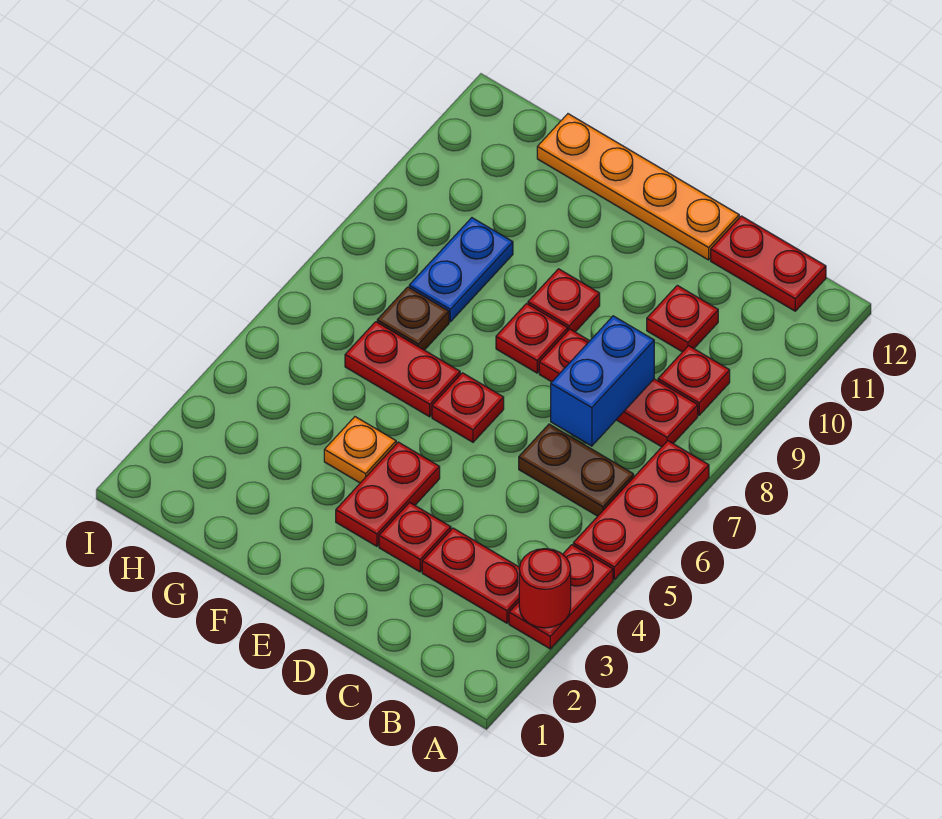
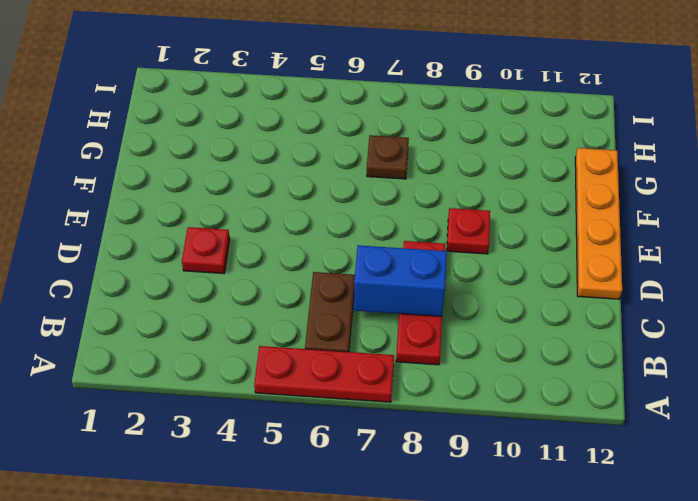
none -> red 1x2 plate [509,545,613,649]
none -> red 1x2 plate [422,528,520,623]
none -> red 1x1 plate [658,346,730,415]

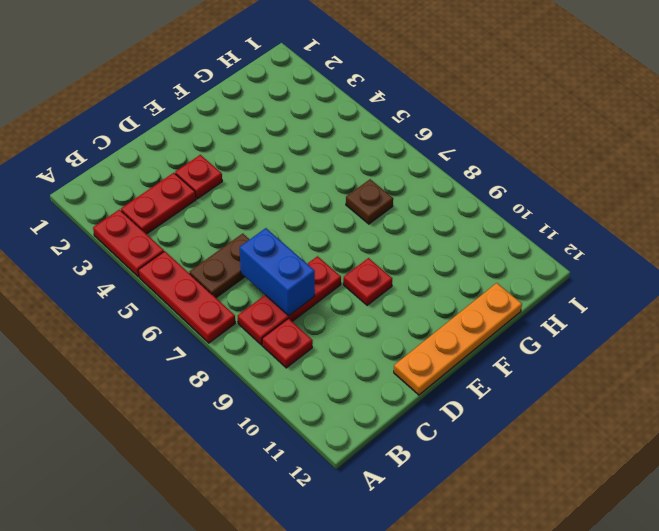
none -> red 1x2 plate [711,216,826,311]
none -> red 1x1 plate [647,285,718,352]
none -> red 1x2 plate [336,442,440,546]

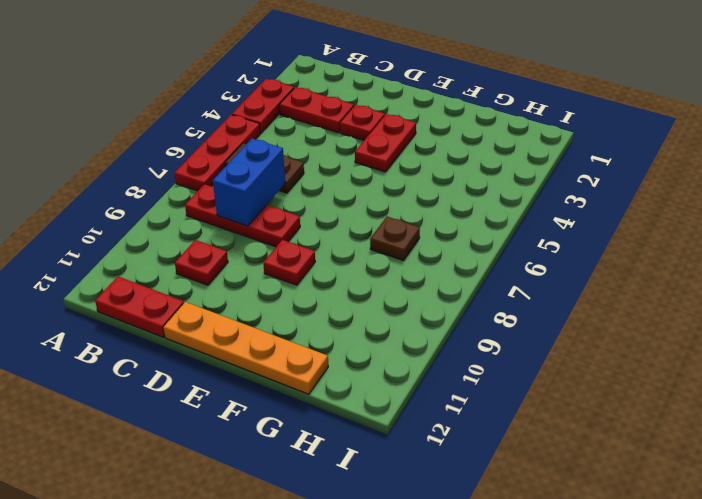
none -> red 1x1 plate [658,346,730,415]
none -> red 1x1 plate [432,373,504,442]
none -> red 1x1 plate [496,304,568,373]

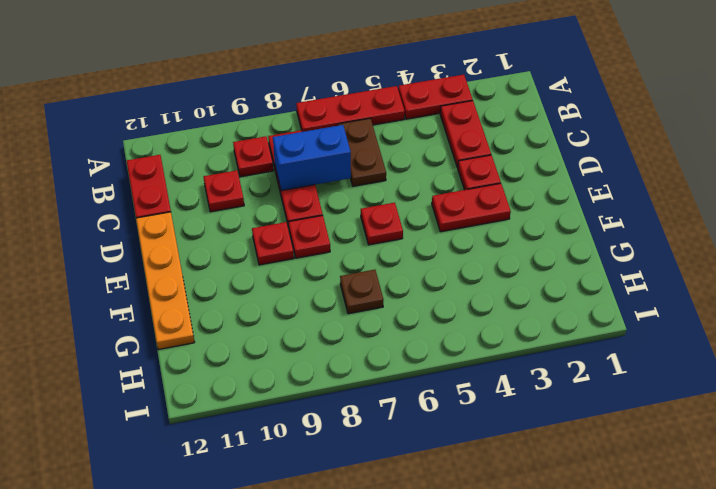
none -> orange 1x1 plate [324,417,396,483]
none -> red 1x2 plate [345,322,460,417]
none -> blue 1x2 plate [409,218,513,322]

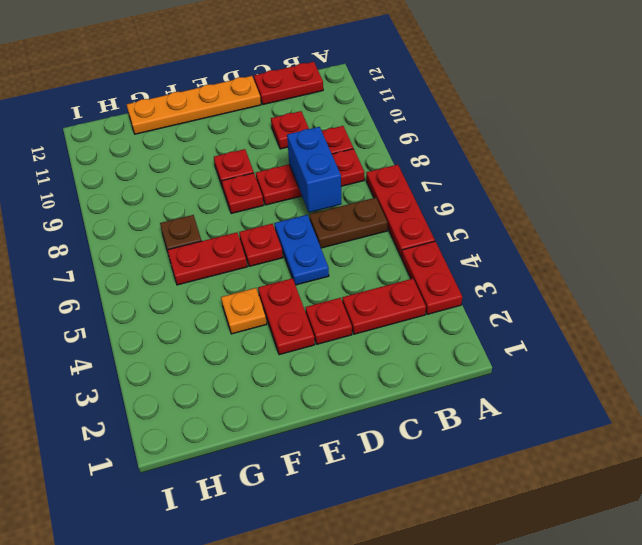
blue 1x2 plate [274,215,329,285] -> blue 1x2 plate moved to [409,218,513,322]
none -> red 1x1 round brick [519,549,571,628]

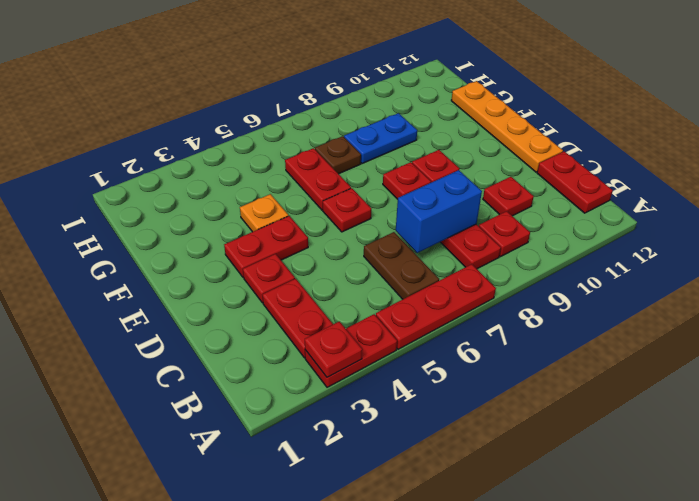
red 1x1 plate [305,321,362,377] -> red 1x1 round brick [519,549,571,628]

